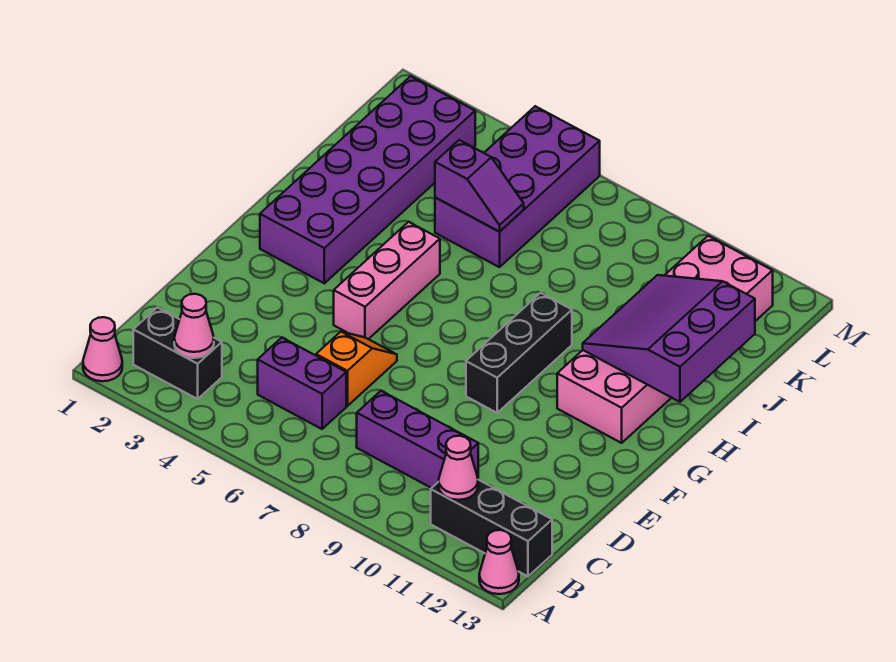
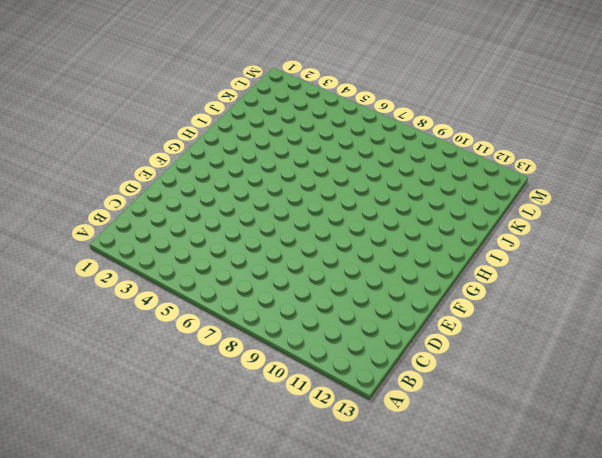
none -> pink 1x1 cone [83,317,122,381]
none -> pink 1x1 cone [479,530,519,594]
none -> black 1x2 brick [133,307,222,399]

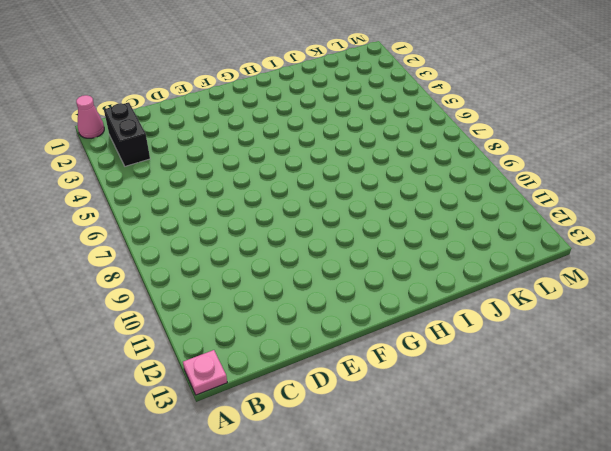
pink 1x1 plate [183,350,227,395] -> pink 1x1 cone [479,530,519,594]
none -> black 1x3 brick [431,480,552,576]
none -> purple 1x2 brick [258,338,346,429]
none -> purple 1x3 brick [357,391,478,488]

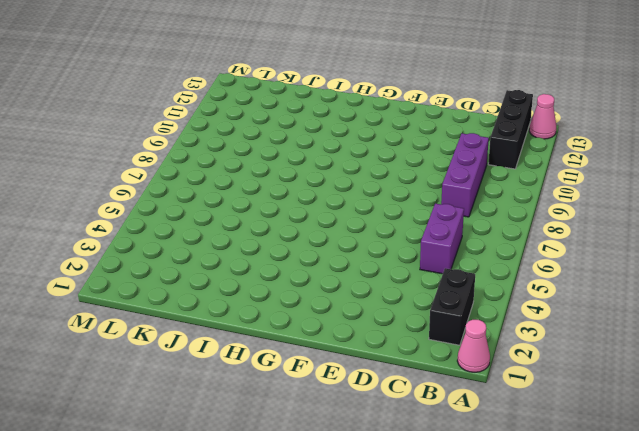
none -> orange 1x2 slope [316,332,397,406]
none -> pink 1x3 brick [334,222,440,339]
none -> black 1x3 brick [466,293,572,413]

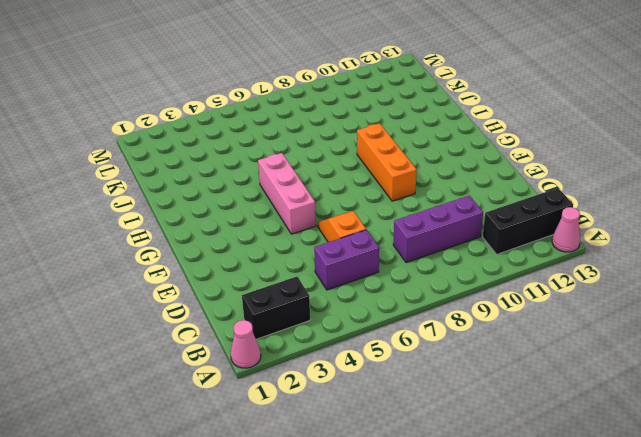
orange 1x3 brick [357,123,417,201] -> black 1x3 brick [466,293,572,413]
none -> purple 2x6 brick [260,76,475,283]
none -> pink 2x6 brick [557,236,773,443]
none -> purple 2x4 brick [435,106,600,267]

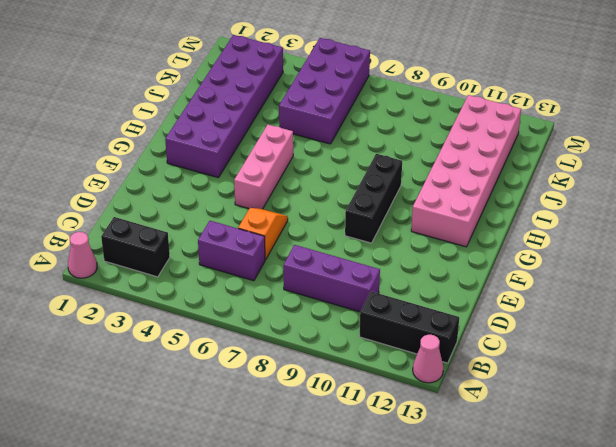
none -> pink 1x1 cone [174,294,214,358]
none -> pink 1x1 cone [439,436,478,500]
none -> purple 3x3 slope [583,275,755,402]

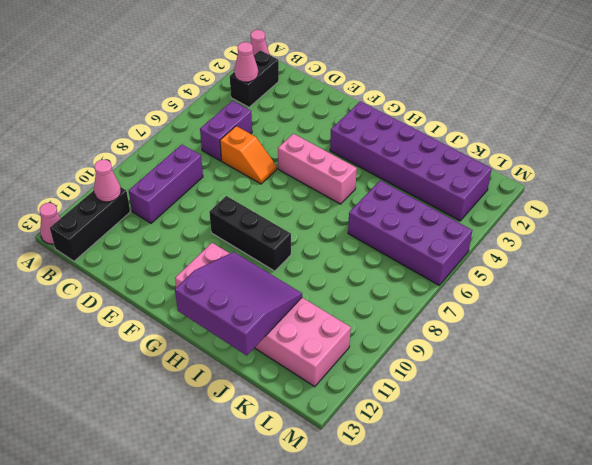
none -> purple 1x2 slope [435,140,524,232]

